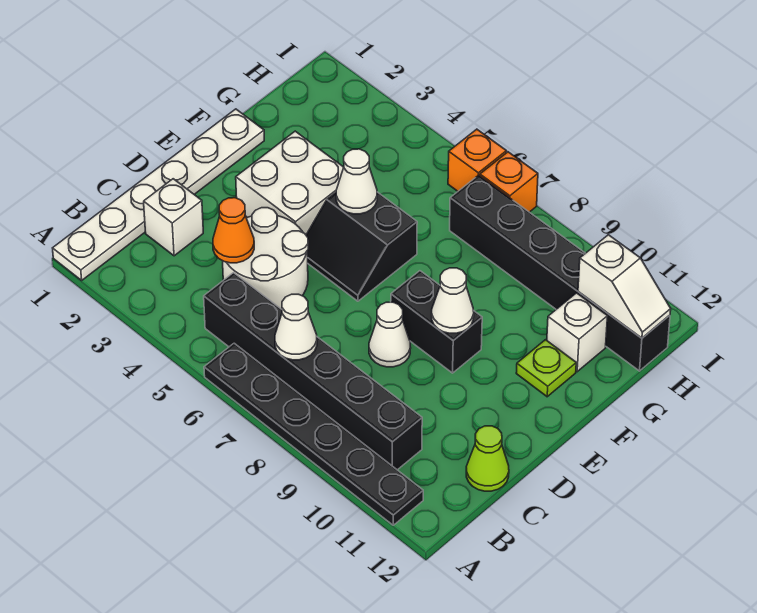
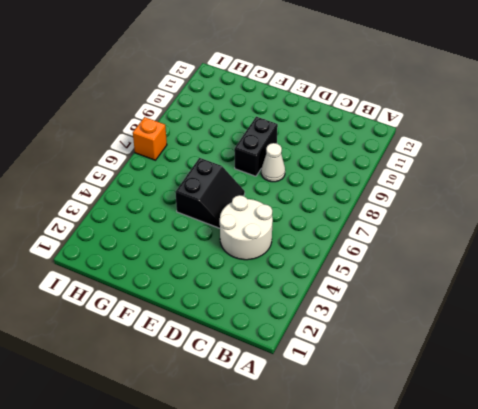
none -> white 1x6 plate [53,109,264,280]
none -> black 1x6 plate [204,343,423,525]
none -> black 1x6 brick [204,273,422,470]

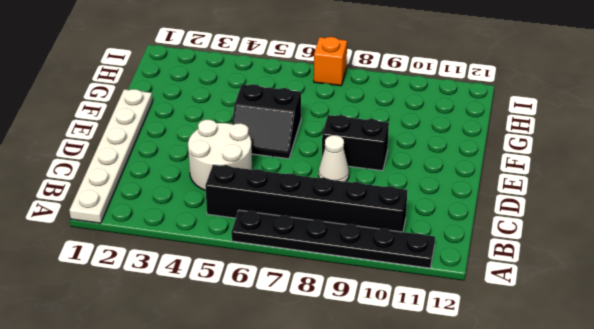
none -> white 1x1 brick [144,179,203,256]
none -> lime 1x1 cone [466,426,509,491]
none -> white 2x2 brick [236,131,344,235]

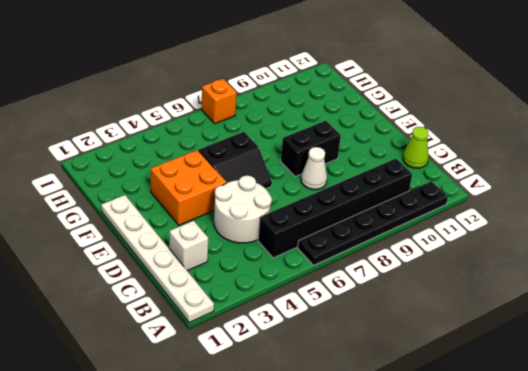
orange 2x2 brick [151,150,227,225] -> white 2x2 brick [236,131,344,235]
none -> lime 1x1 plate [516,340,576,397]
none -> white 1x1 brick [547,293,608,372]
none -> black 1x6 brick [450,175,670,371]

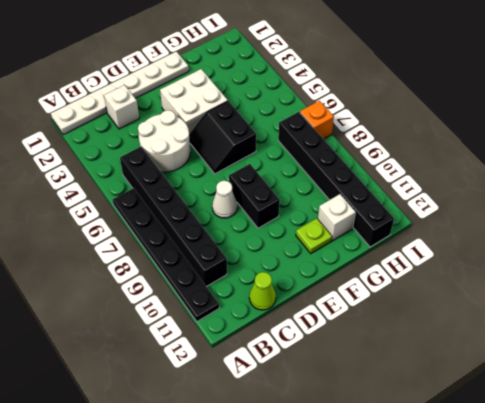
none -> orange 1x1 brick [448,129,506,191]
none -> white 1x1 cone [275,294,317,360]
none -> orange 1x1 cone [213,198,254,263]

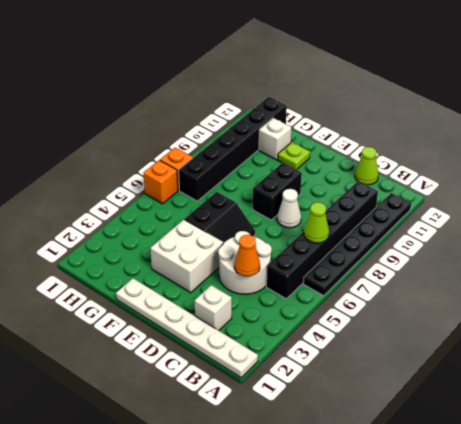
lime 1x1 cone [304,202,329,243] -> white 1x1 cone [275,294,317,360]
none -> white 1x1 cone [432,268,474,333]
none -> white 1x1 cone [336,149,377,214]
none -> white 1x2 slope [578,235,671,338]

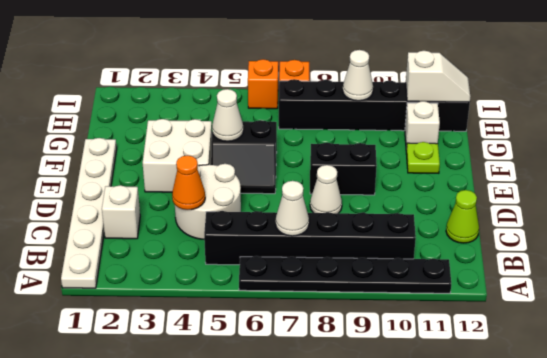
white 1x1 cone [343,50,373,101] -> white 1x1 cone moved to [432,268,474,333]

